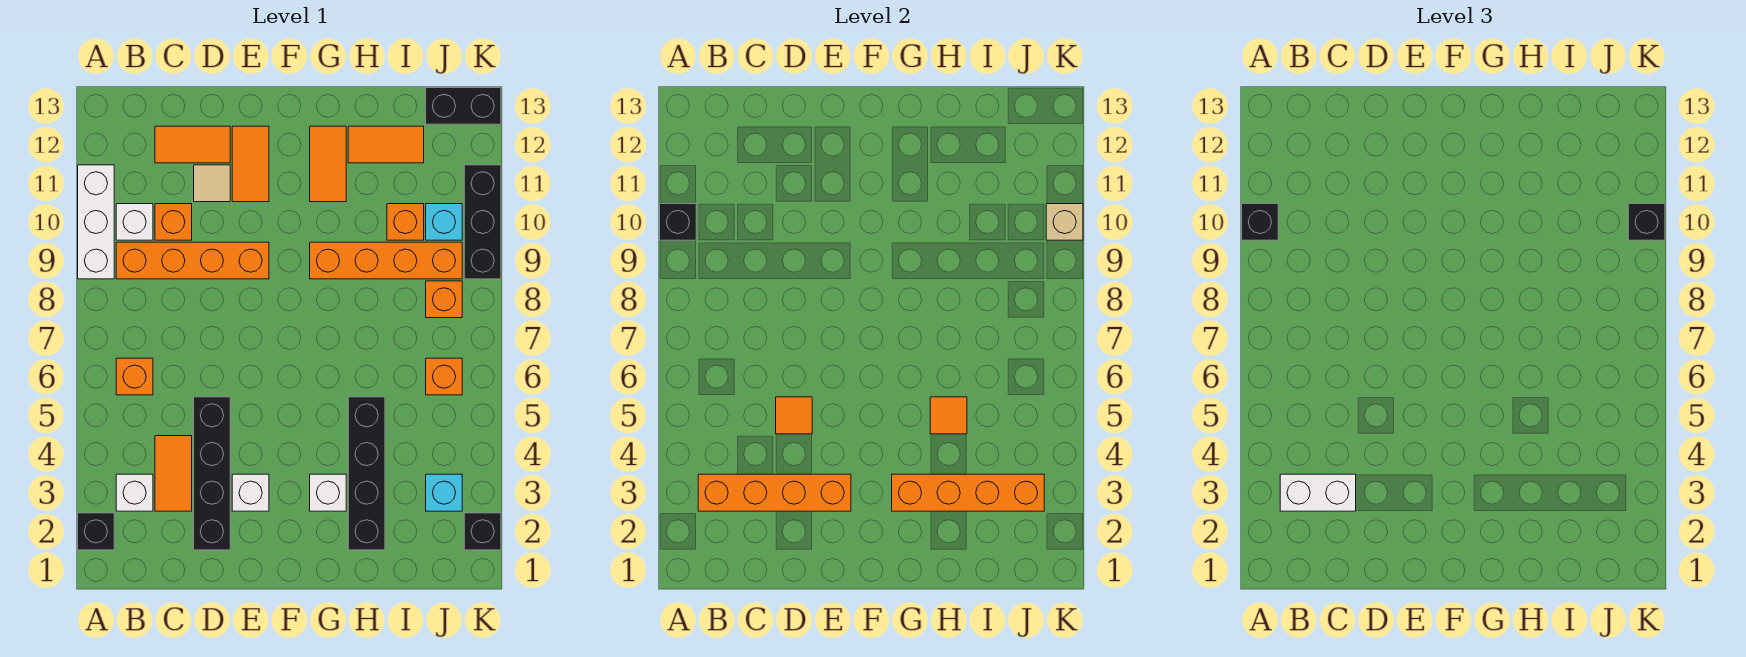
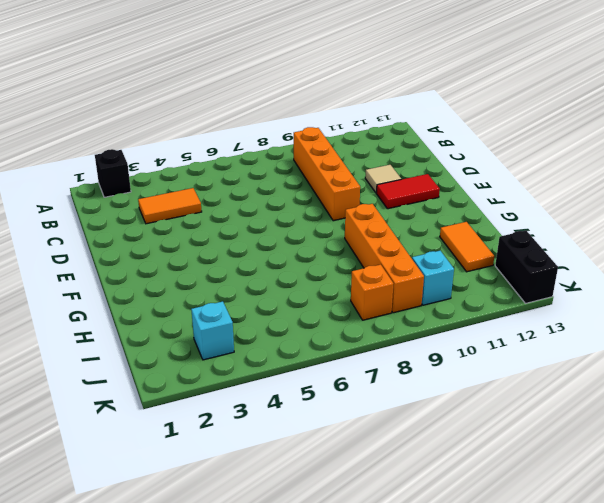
red 1x2 tile [376,174,440,209] -> orange 1x2 tile [232,126,269,202]
none -> white 1x3 brick [78,165,114,279]
none -> white 1x1 brick [116,474,153,511]
none -> orange 1x1 brick [116,358,153,395]
none -> white 1x1 brick [116,204,153,240]

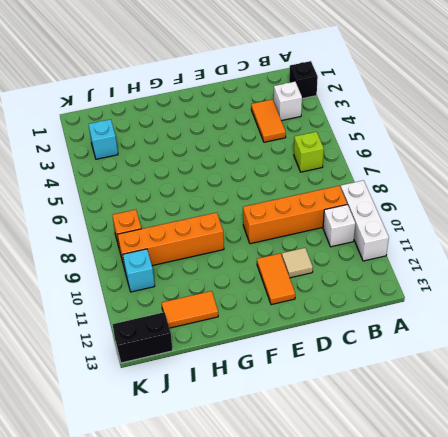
lime 1x1 brick [294,132,324,172] -> orange 1x1 brick [116,358,153,395]
none -> orange 1x1 brick [155,204,192,240]
none -> orange 1x2 tile [155,126,230,163]
none -> black 1x4 brick [194,397,230,550]
none -> white 1x1 brick [232,474,269,511]

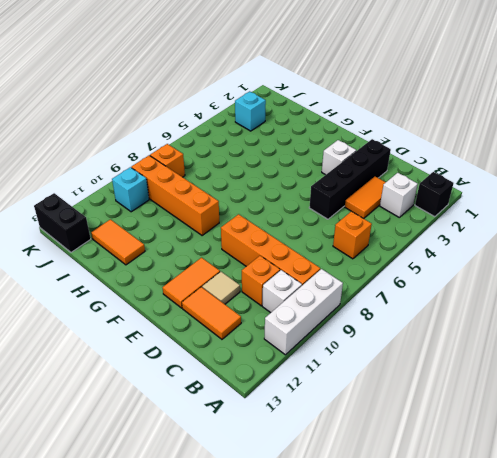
none -> white 1x1 brick [310,474,346,511]
none -> orange 1x2 tile [310,126,346,202]
none -> black 1x4 brick [348,397,385,550]
none -> orange 1x1 brick [387,204,424,240]

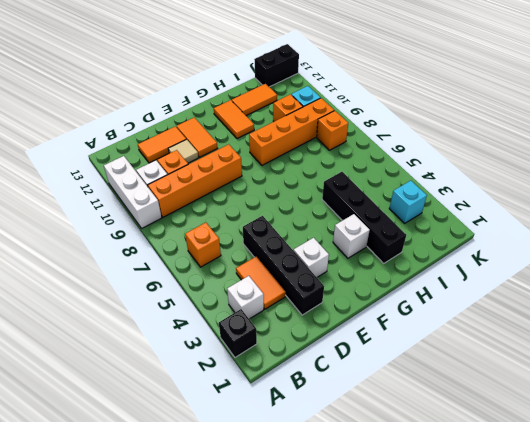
none -> orange 1x1 brick [426,358,462,395]
none -> black 1x1 brick [464,513,501,550]
none -> black 1x3 brick [464,165,501,279]
none -> black 1x1 brick [660,204,696,240]

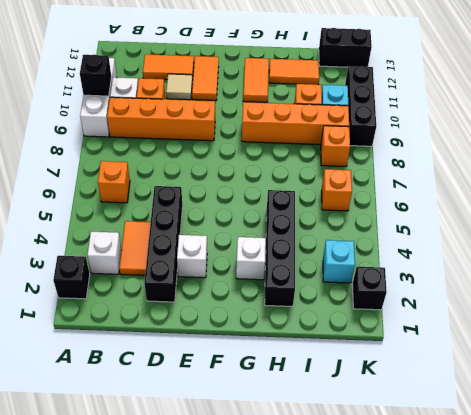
none -> orange 1x4 brick [698,474,851,511]
none -> orange 1x1 tile [776,397,812,434]
none -> orange 1x4 brick [892,474,1044,511]
none -> orange 1x1 tile [930,397,967,434]

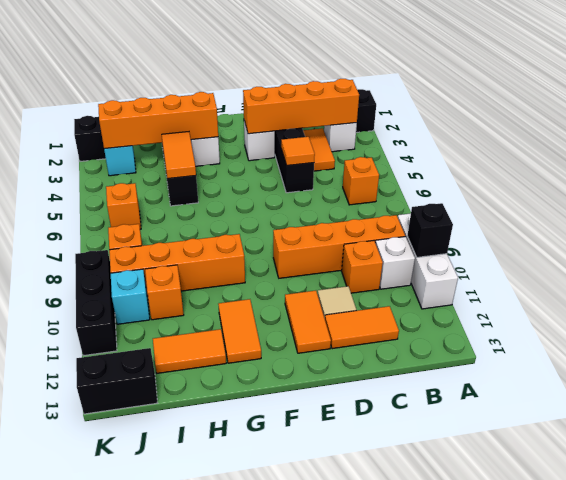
orange 1x2 tile [162,132,196,179] -> orange 1x1 tile [930,397,967,434]
none -> tan 1x1 brick [1046,204,1083,240]
none -> black 1x1 brick [1242,204,1278,240]
none -> white 1x2 brick [1280,474,1356,511]
none -> black 1x1 brick [1628,204,1665,240]

